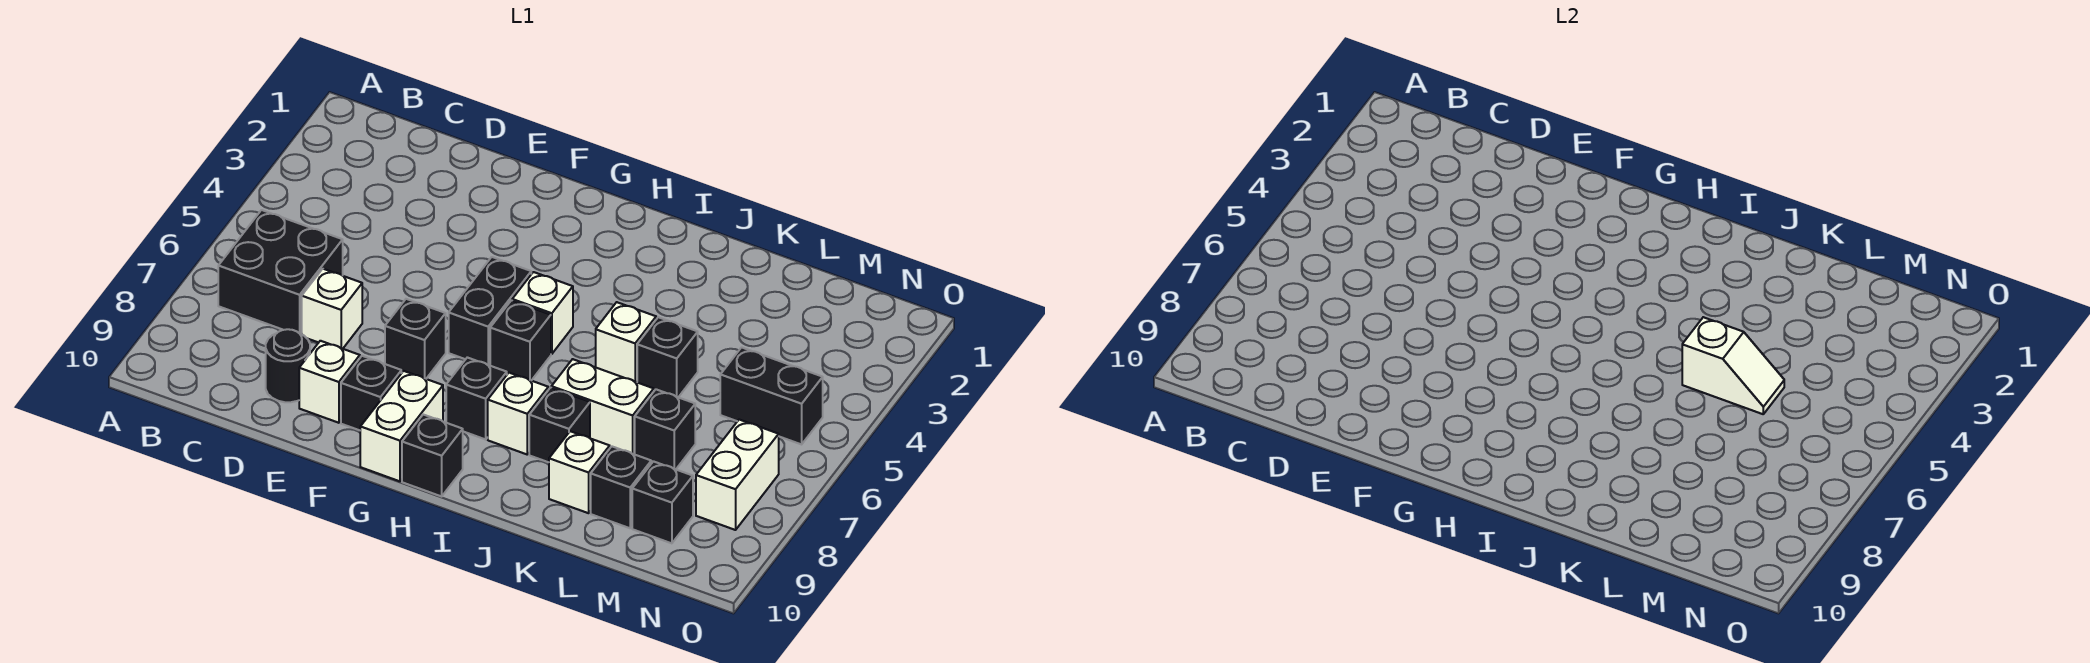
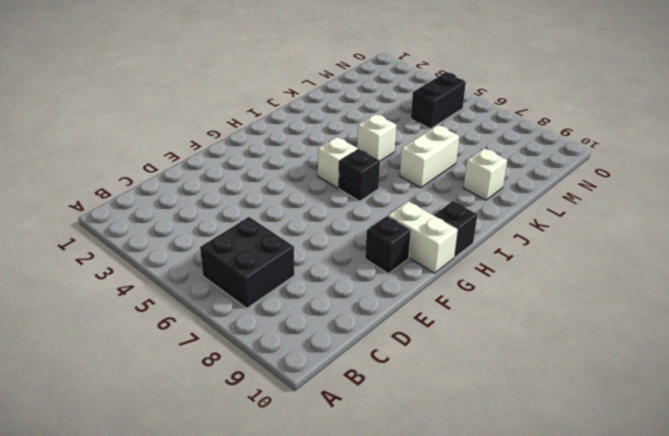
none -> white 1x1 brick [302,269,362,349]
none -> black 1x1 round brick [266,329,310,402]
none -> white 1x1 brick [299,341,360,423]

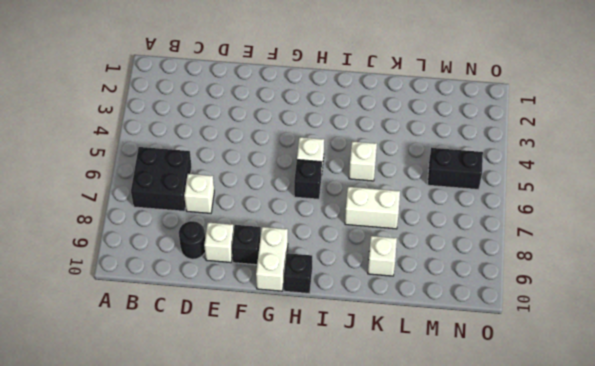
none -> black 1x1 brick [385,299,446,379]
none -> black 1x2 brick [449,257,531,365]
none -> black 1x1 brick [446,357,507,439]

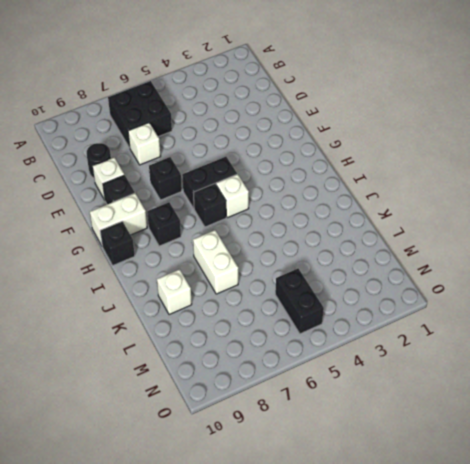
none -> white 1x1 brick [488,373,548,454]
none -> white 1x1 brick [596,302,656,382]
none -> black 1x1 brick [529,388,590,462]

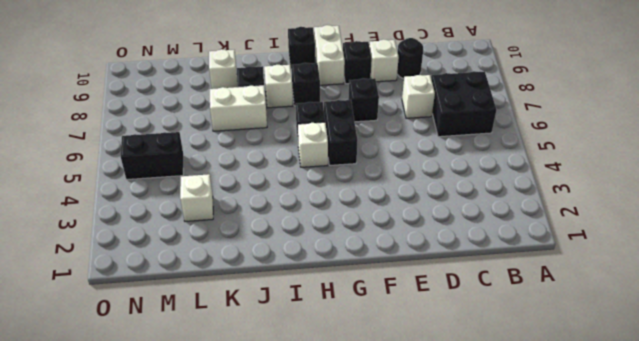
white 1x1 brick [180,174,213,221] -> white 1x1 brick moved to [596,302,656,382]
none -> black 1x1 brick [637,317,698,397]
none -> black 1x1 brick [635,389,695,469]
none -> black 1x1 brick [591,447,651,528]

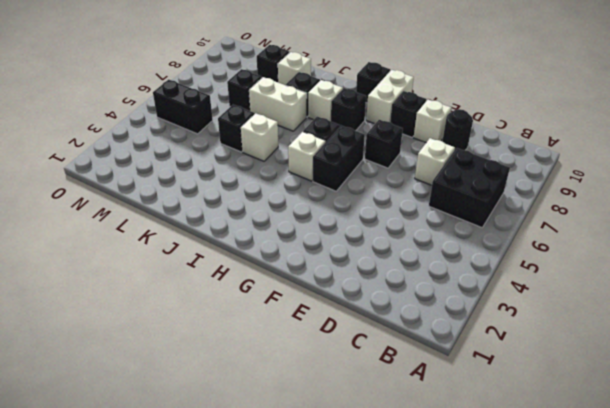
none -> black 1x1 brick [632,461,693,543]
none -> white 1x2 brick [696,420,779,530]
none -> white 1x2 slope [1682,317,1784,414]

